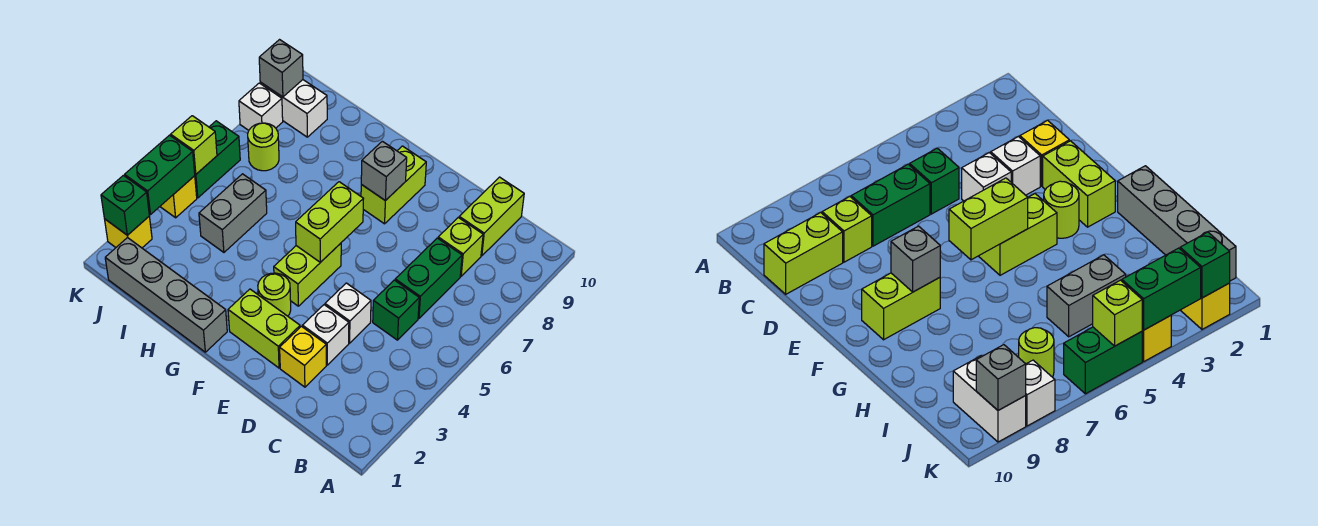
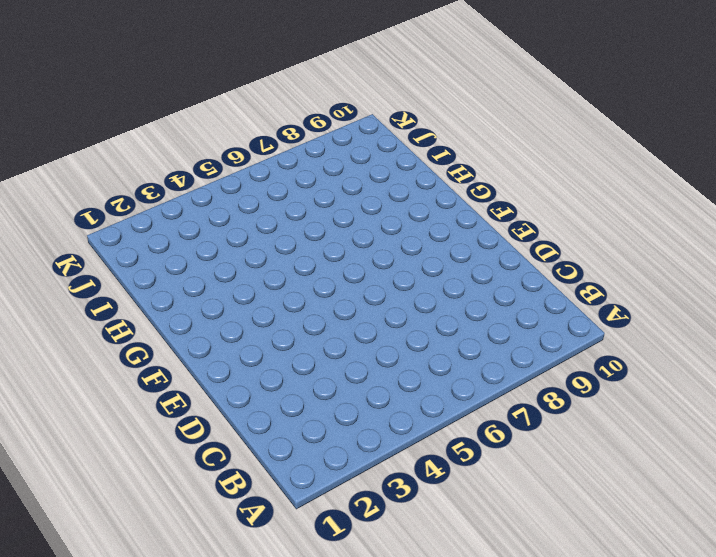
none -> green 1x1 brick [373,280,419,340]
none -> green 1x2 brick [395,238,462,319]
none -> lime 1x1 brick [438,218,483,276]

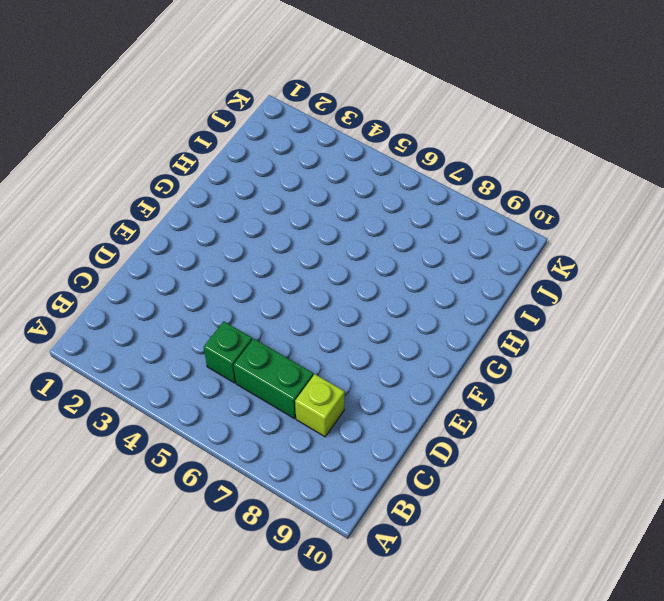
none -> lime 1x2 brick [459,177,524,256]
none -> yellow 1x1 brick [280,326,326,387]
none -> white 1x1 brick [302,305,349,365]

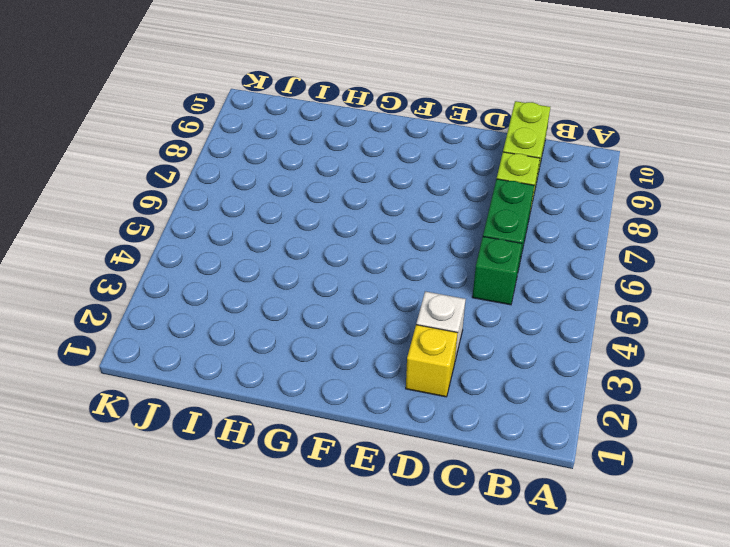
none -> white 1x1 brick [325,283,371,343]
none -> lime 1x2 brick [228,289,300,368]
none -> lime 1x1 round brick [258,273,291,316]

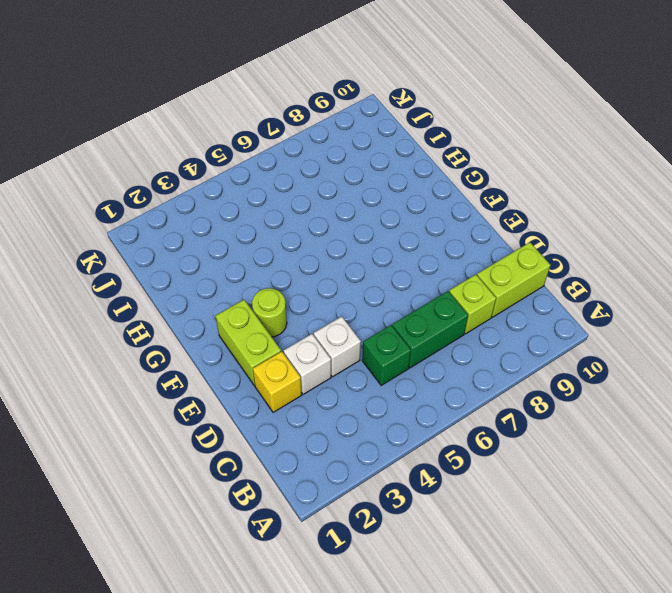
none -> lime 1x2 brick [274,243,341,306]
none -> lime 1x2 brick [361,146,426,224]
none -> grey 1x4 brick [105,237,227,352]

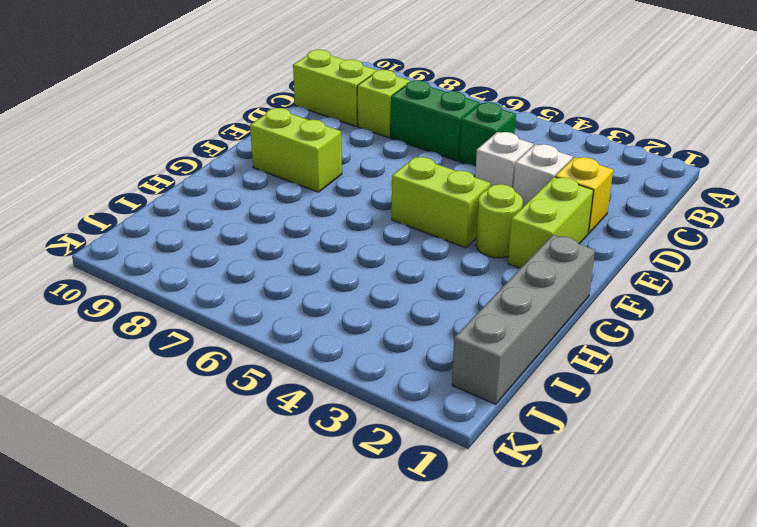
none -> grey 1x2 brick [199,174,267,252]
none -> lime 1x1 round brick [248,123,279,171]
none -> white 1x2 brick [260,80,327,137]

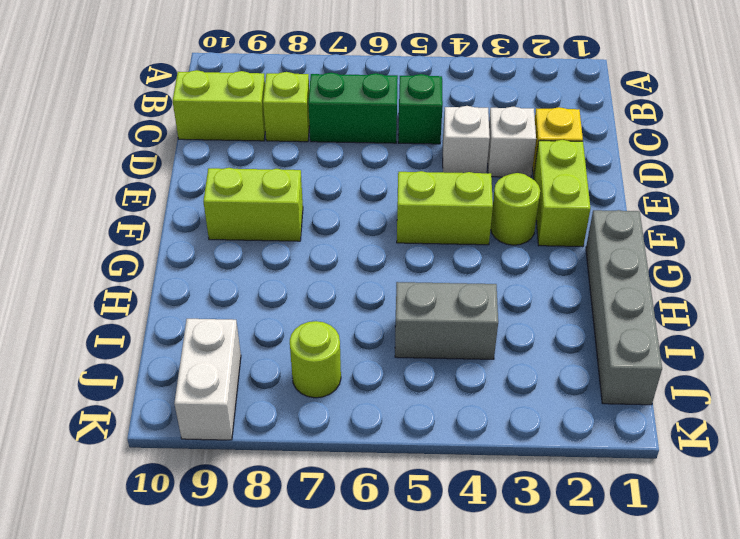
none -> yellow 1x1 brick [105,216,152,248]
none -> yellow 1x1 brick [160,176,197,218]
none -> green 1x2 brick [195,121,240,198]

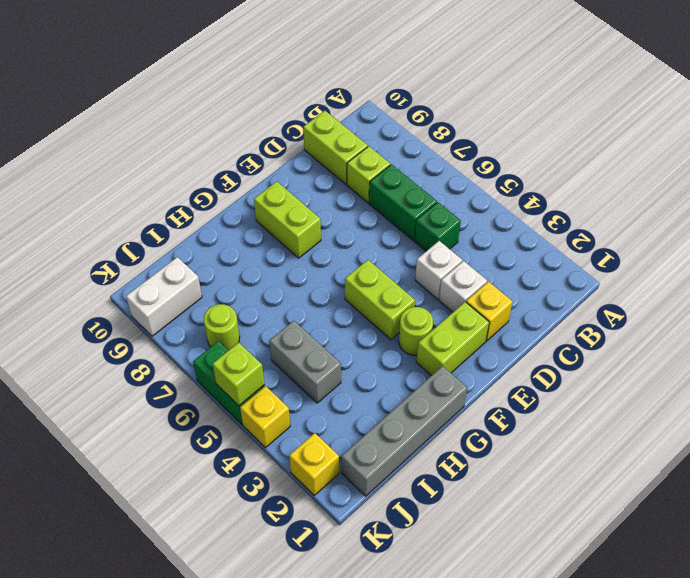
none -> white 1x1 brick [239,83,283,130]
none -> lime 1x2 brick [296,182,363,262]
none -> grey 1x1 brick [361,141,407,201]

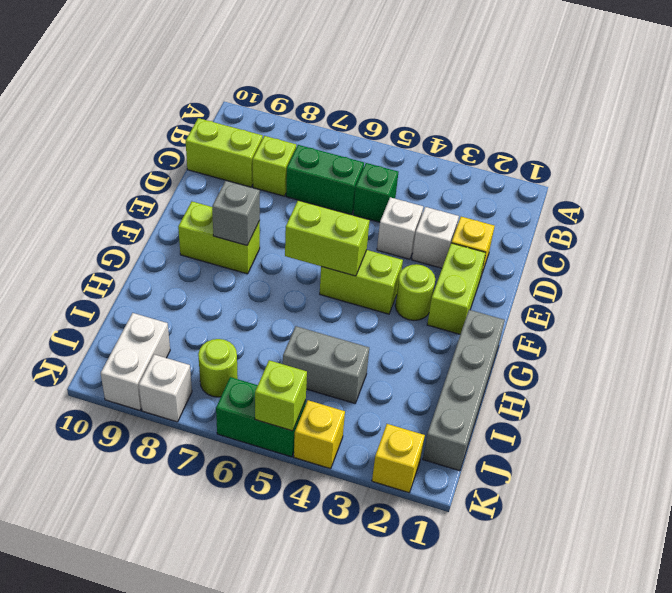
none -> green 1x1 brick [101,175,149,235]
none -> green 1x2 brick [125,135,195,215]
none -> grey 1x1 brick [259,40,303,97]

